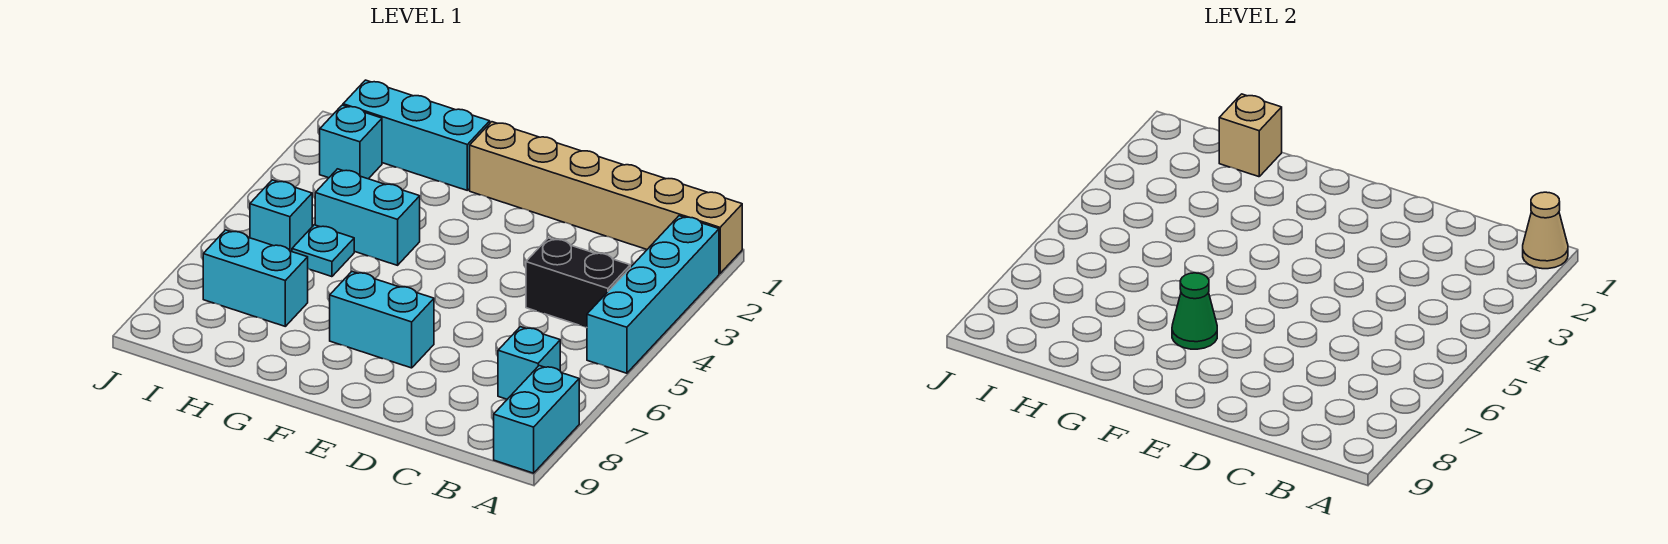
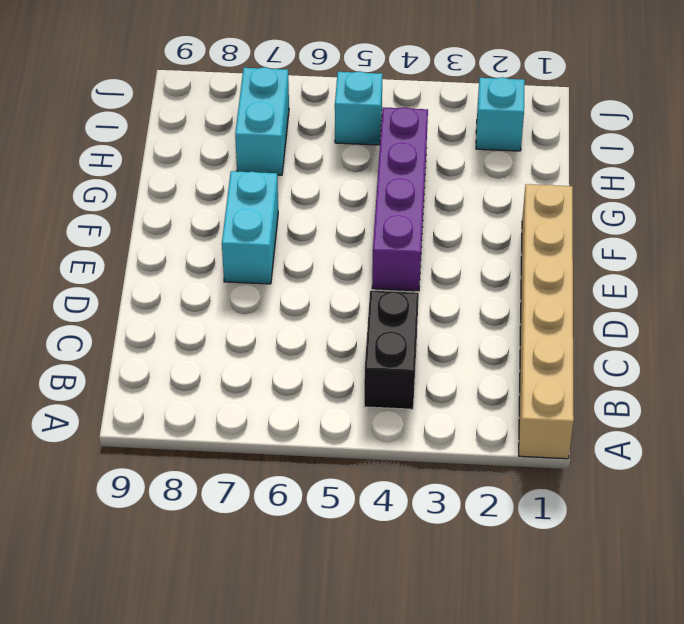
purple 1x4 brick [372,107,428,291] -> cyan 1x2 brick [315,169,420,265]
none -> cyan 1x4 brick [587,216,719,373]
none -> cyan 1x2 brick [494,366,579,473]
none -> cyan 1x1 brick [498,327,560,399]

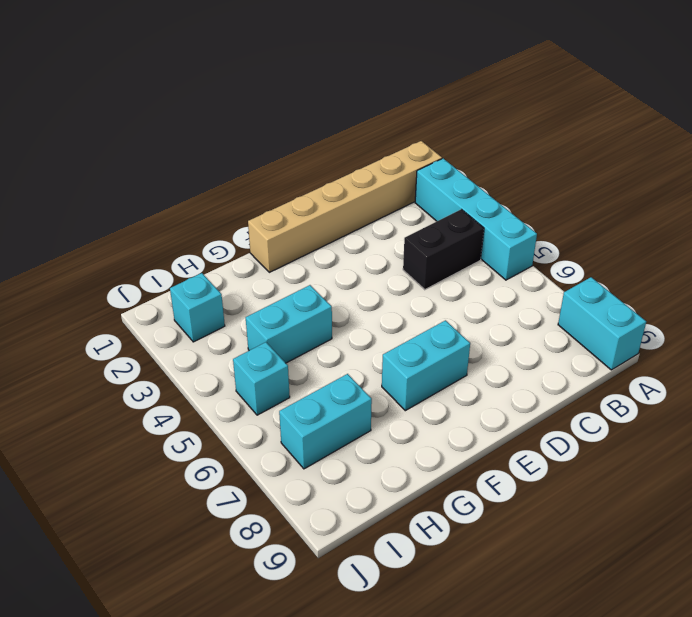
none -> cyan 1x1 brick [498,327,560,399]
none -> cyan 1x3 brick [343,80,490,190]
none -> cyan 1x1 plate [292,225,354,277]

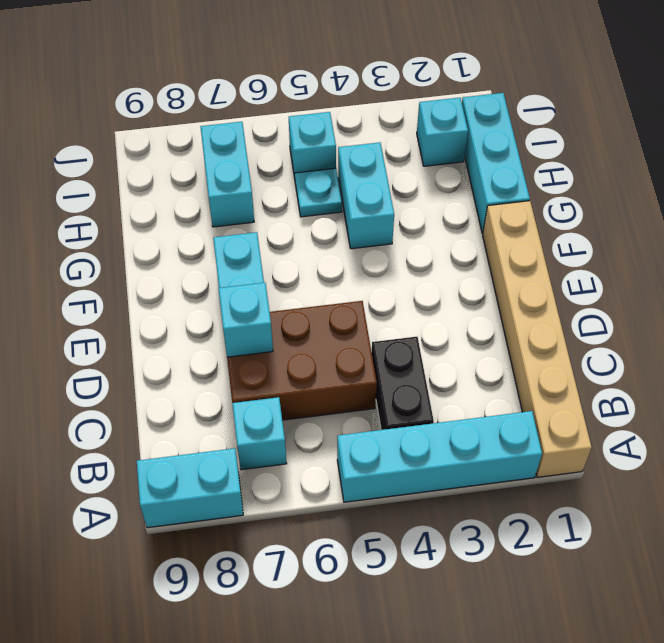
brown 2x3 brick [227,301,377,420] -> none
cyan 1x1 brick [219,283,273,357] -> none
none -> tan 1x1 cone [1523,192,1568,269]
none -> green 1x1 cone [1172,273,1217,349]
none -> tan 1x1 brick [1219,94,1282,177]

